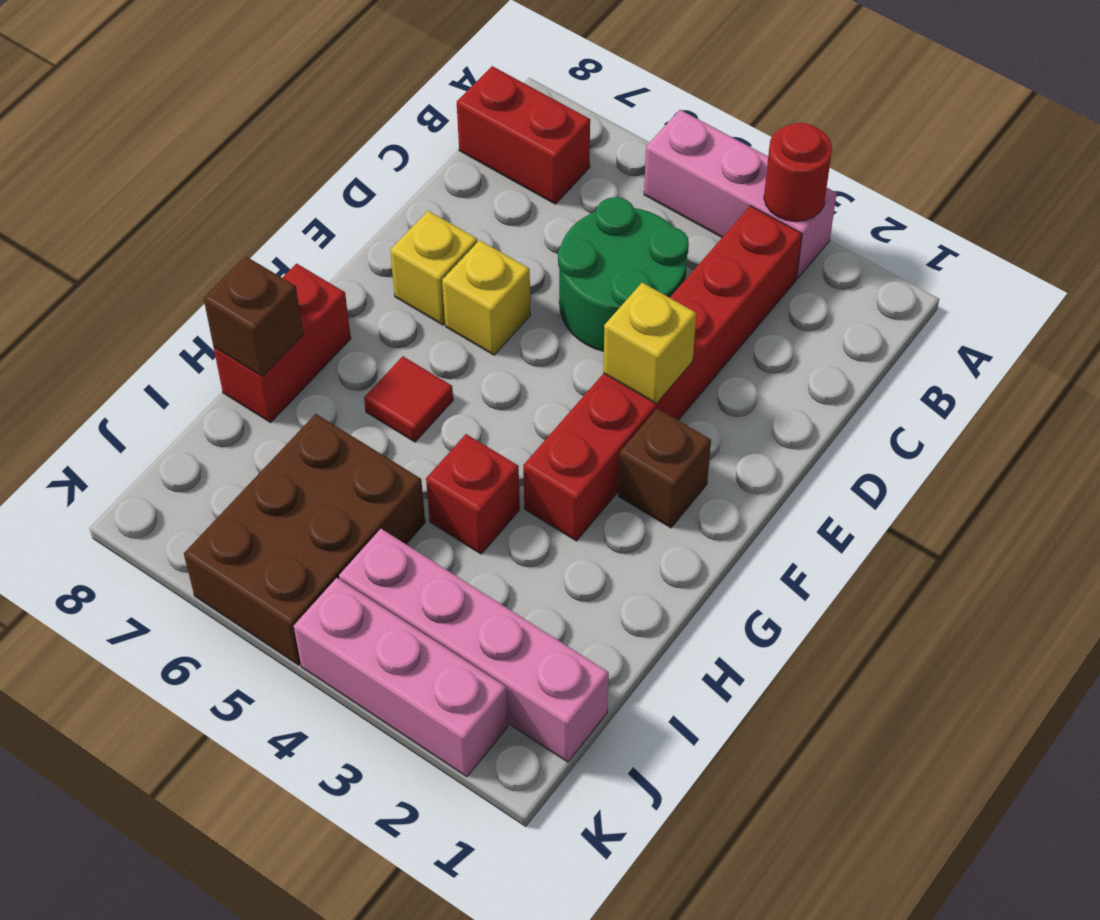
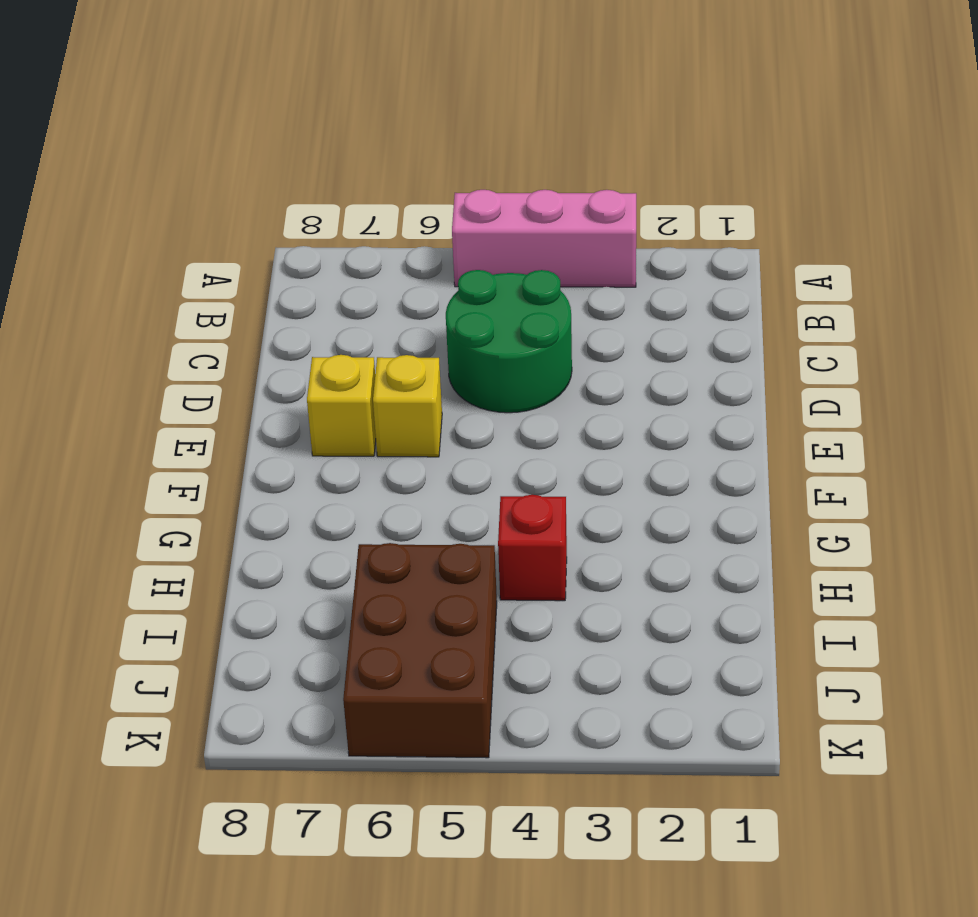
none -> red 1x6 brick [523,206,802,541]
none -> red 1x2 brick [457,66,590,204]
none -> brown 1x1 brick [618,408,711,528]

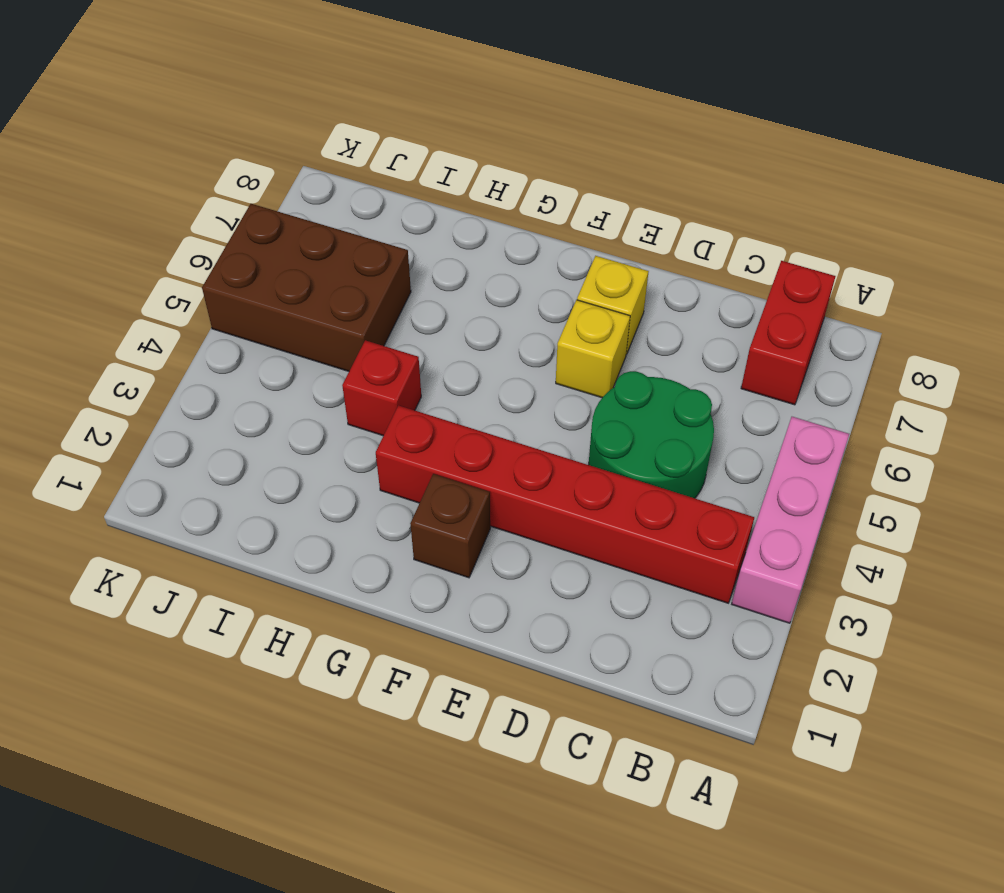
none -> red 1x1 tile [364,356,453,442]
none -> red 1x2 brick [214,264,351,422]
none -> pink 1x4 brick [339,529,609,762]

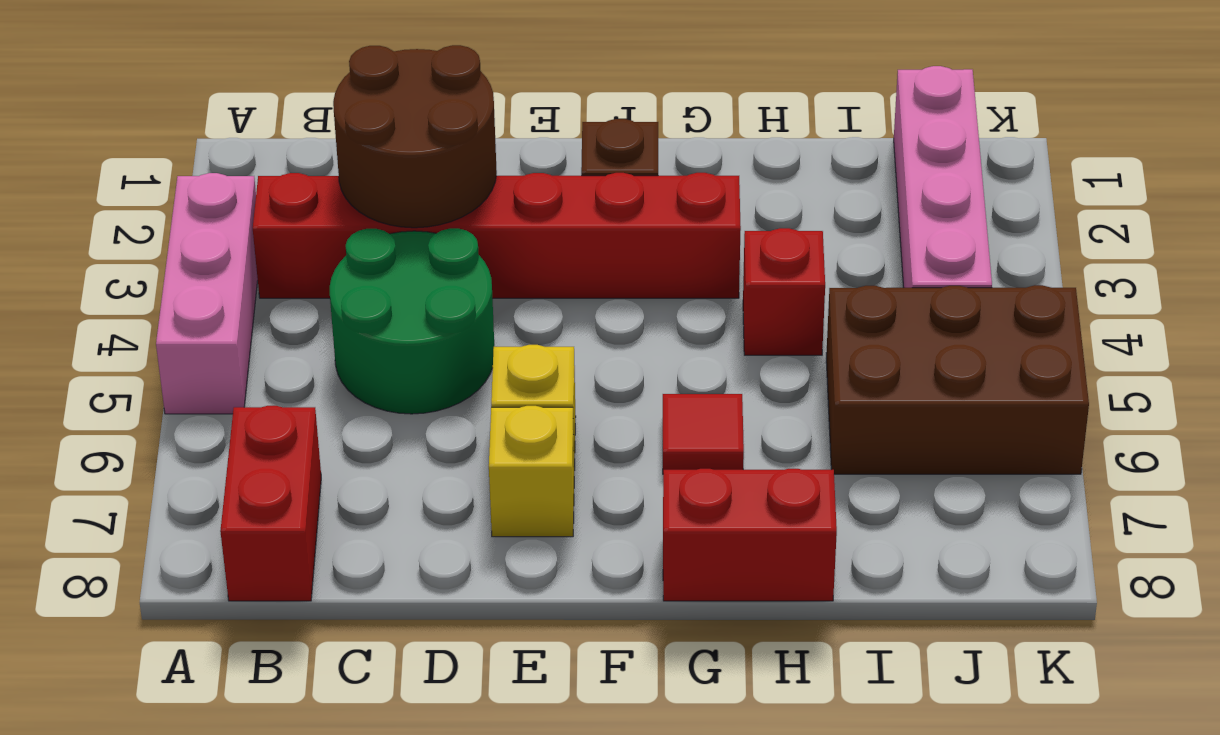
brown 2x2 round brick [333,45,497,228] -> none
none -> pink 1x3 brick [294,578,508,777]
none -> red 1x1 round brick [764,123,832,221]
none -> yellow 1x1 brick [603,282,696,404]

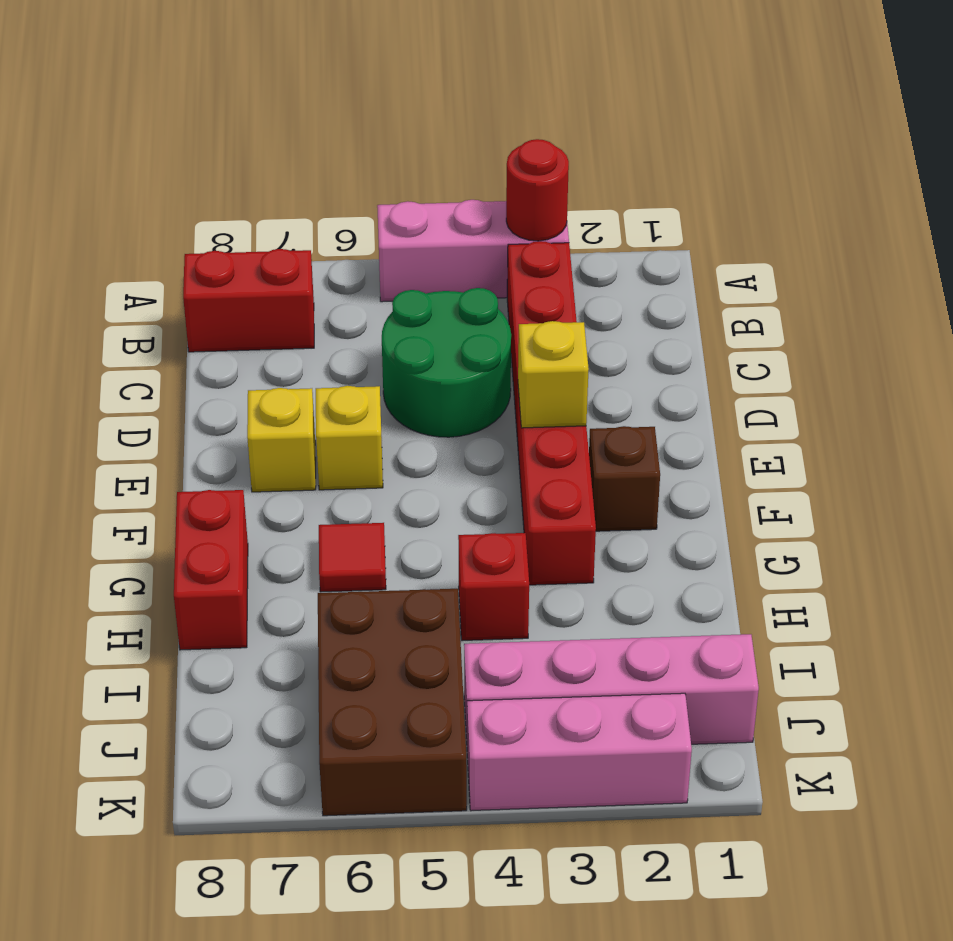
none -> brown 1x1 brick [204,256,303,377]

